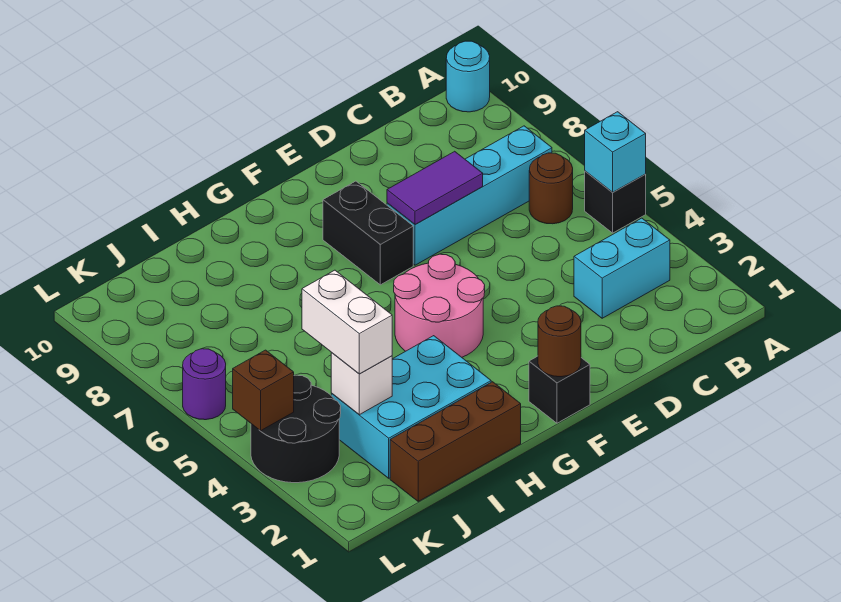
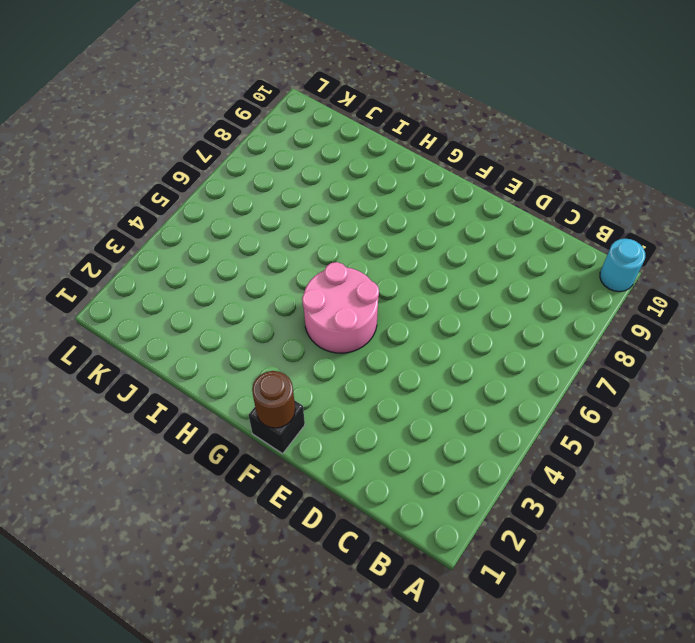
none -> black 1x1 brick [585,171,646,233]
none -> cyan 1x2 brick [574,218,670,318]
none -> brown 1x1 round brick [529,153,573,224]

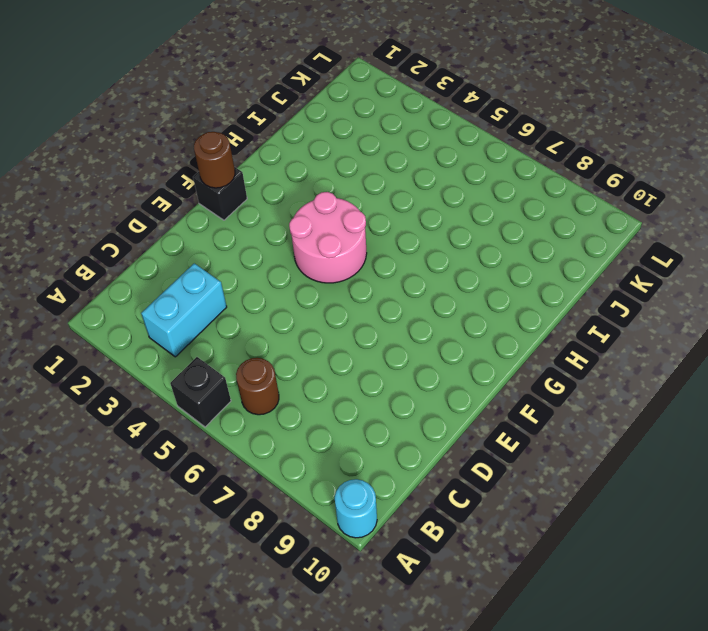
none -> cyan 1x4 brick [387,126,552,265]
none -> black 1x2 brick [323,181,413,285]
none -> brown 1x3 brick [390,382,521,501]

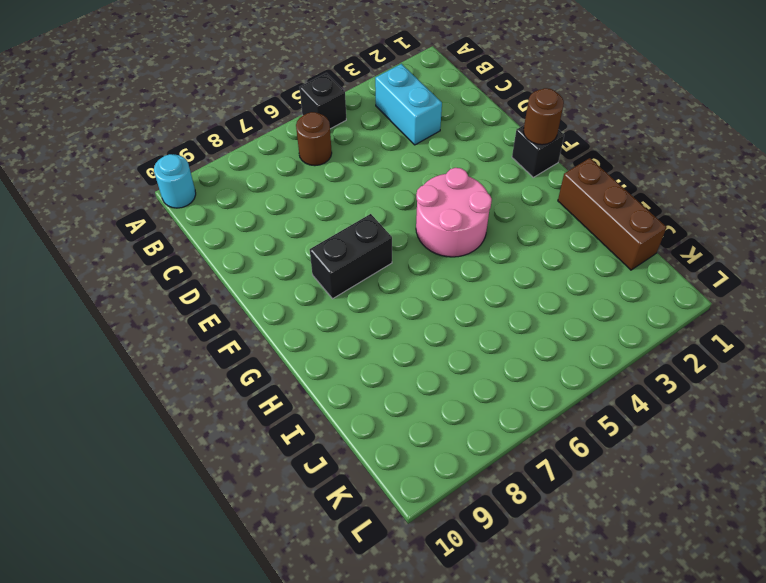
none -> cyan 1x4 brick [387,126,552,265]
none -> cyan 2x3 brick [331,336,491,478]
none -> black 2x2 round brick [251,375,341,483]

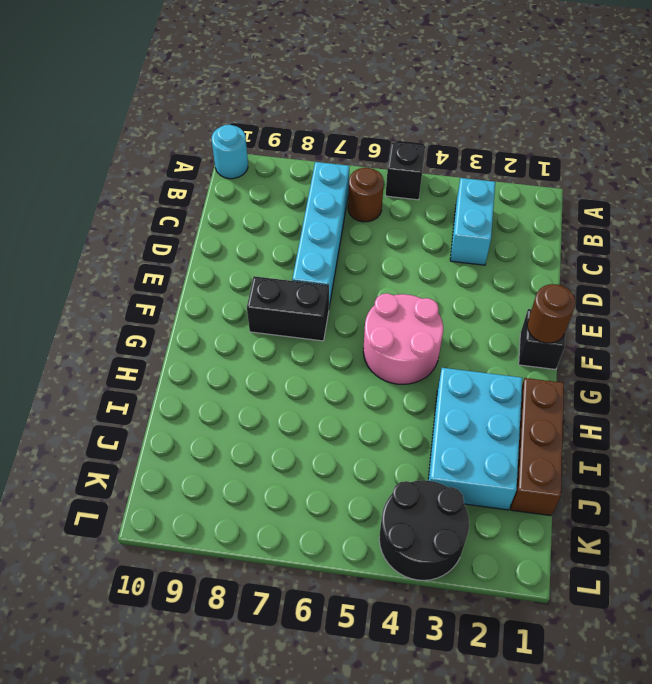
none -> purple 1x1 round brick [183,349,226,420]
none -> cyan 1x1 brick [585,112,646,192]
none -> purple 1x2 tile [387,151,483,224]

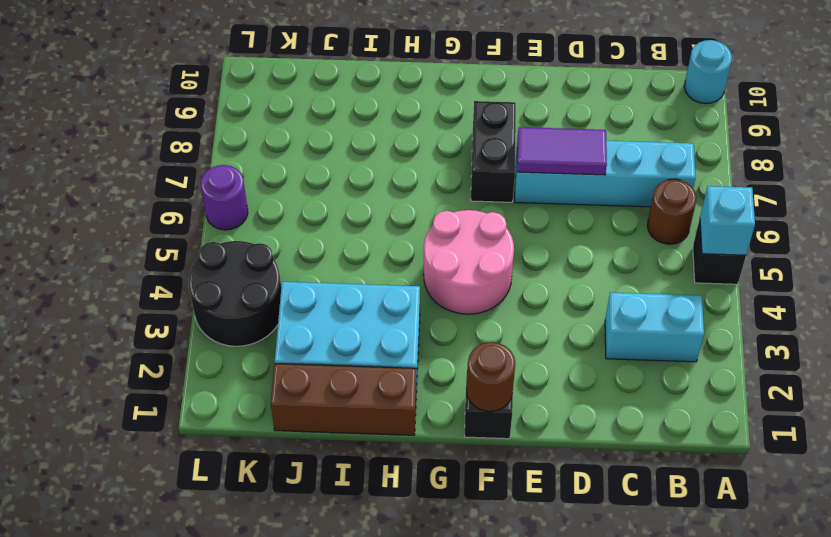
none -> white 1x1 brick [331,353,392,415]
none -> brown 1x1 brick [233,350,294,431]
none -> white 1x2 brick [302,270,392,374]

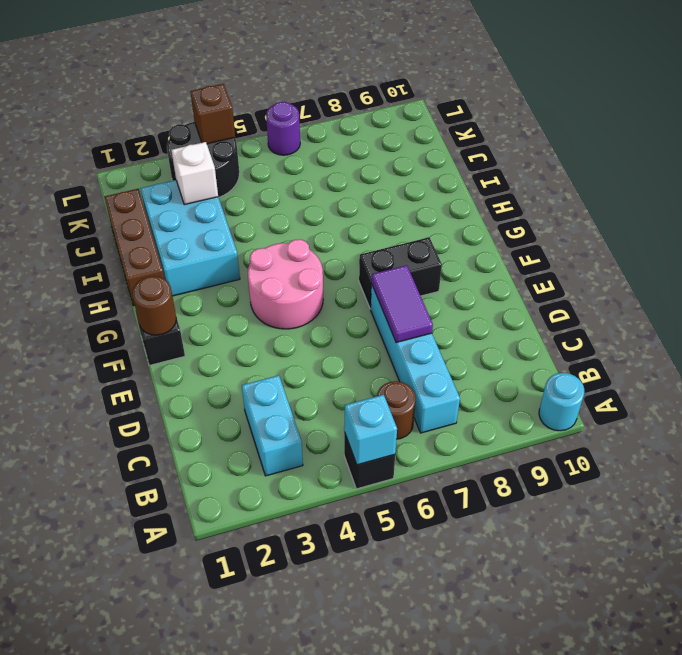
none -> white 1x2 brick [302,270,392,374]

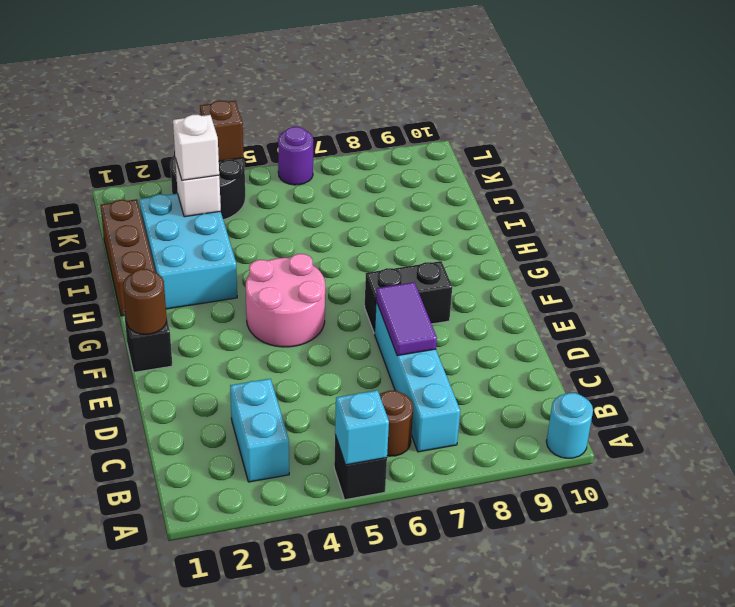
white 1x1 brick [173,115,219,180] -> white 1x2 brick [302,270,392,374]

